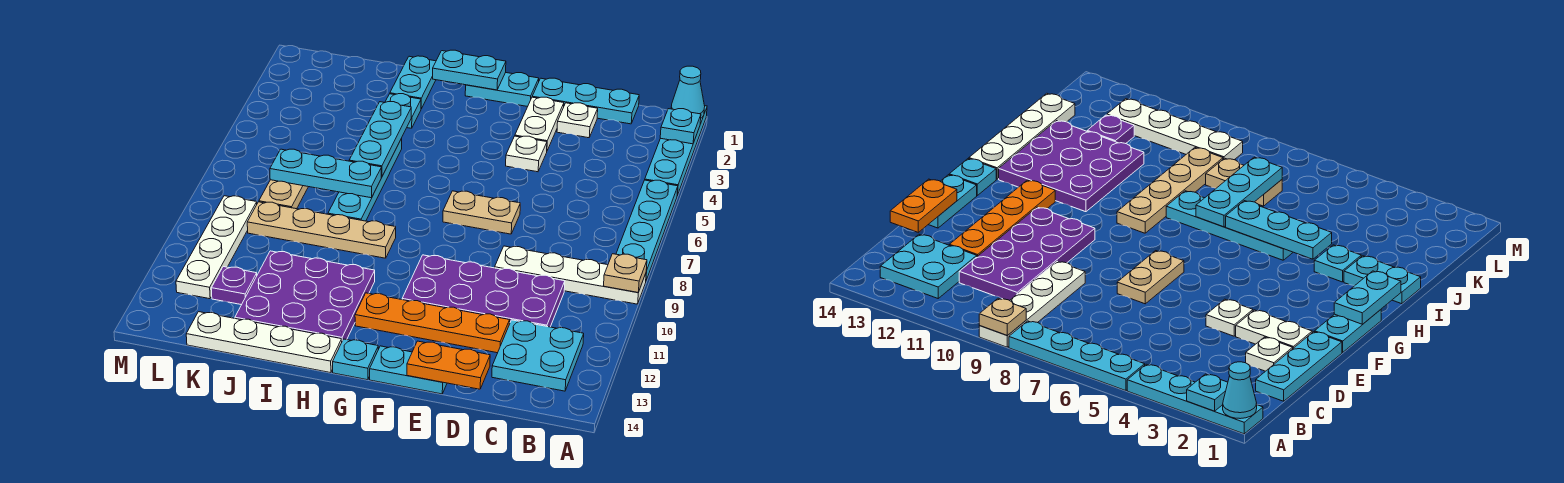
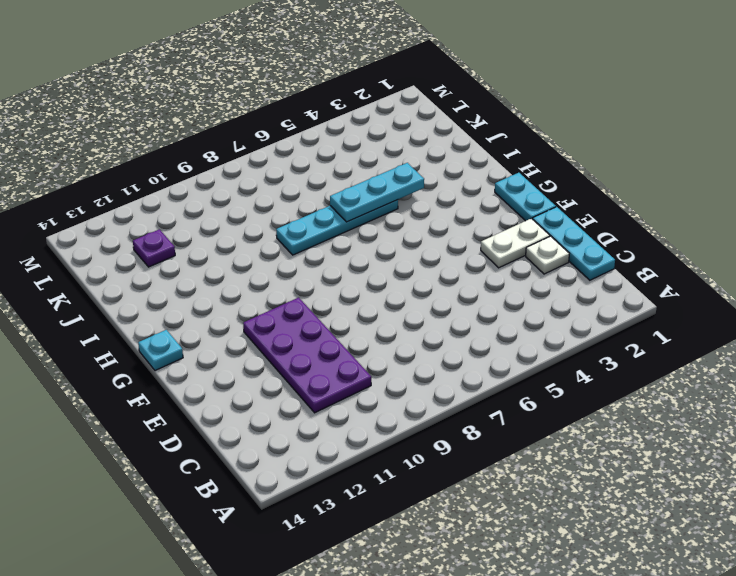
none -> cyan 1x4 plate [645,106,707,196]
none -> cyan 1x4 plate [616,180,678,280]
none -> white 1x4 plate [495,246,646,304]
none -> cyan 2x2 plate [492,320,584,391]

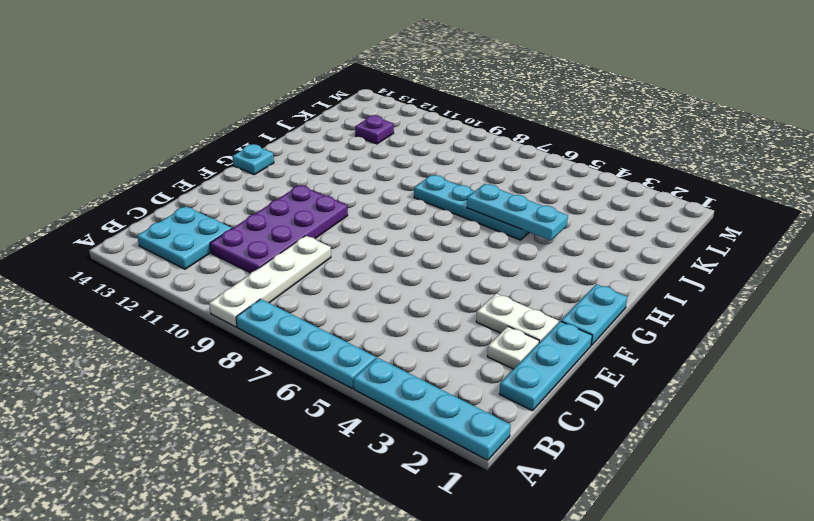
none -> orange 1x4 plate [355,293,510,353]
none -> white 1x1 plate [506,136,547,172]
none -> tan 1x2 plate [443,191,520,234]
none -> cyan 1x2 plate [370,346,447,394]

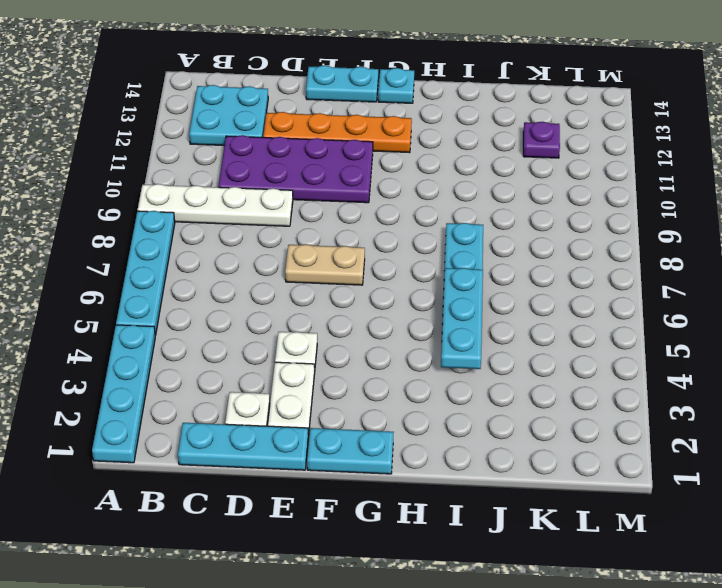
none -> tan 1x4 plate [247,202,396,258]
none -> purple 3x3 plate [235,251,375,341]
none -> white 1x4 plate [186,312,342,373]
none -> cyan 1x2 plate [390,56,436,109]

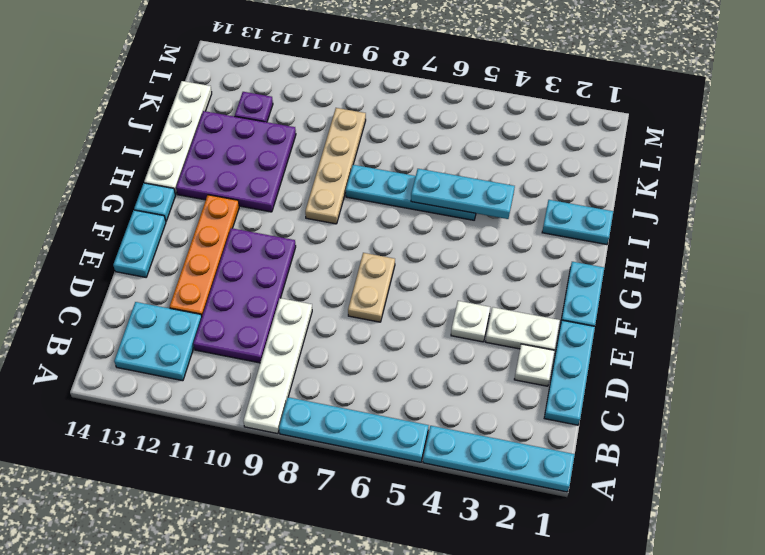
none -> cyan 1x1 plate [385,94,421,128]
none -> tan 1x2 plate [259,180,308,209]
none -> white 1x4 plate [176,196,257,299]
none -> cyan 1x1 cone [671,66,705,118]

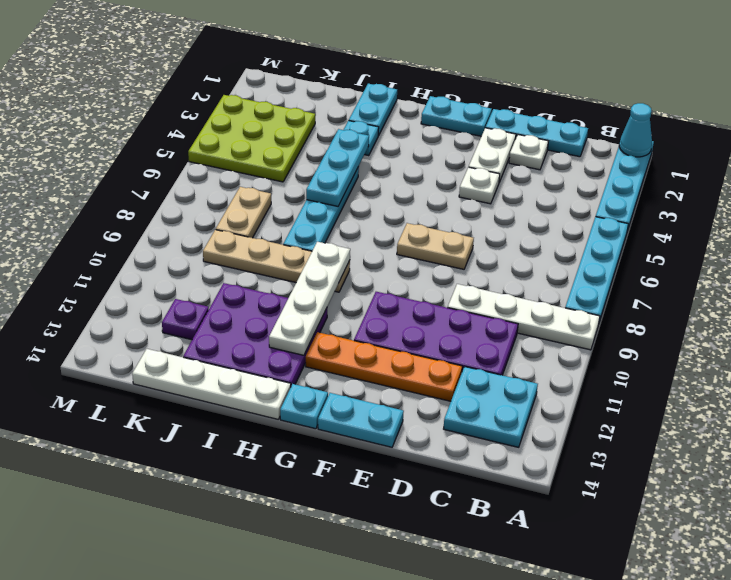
white 1x4 plate [269,242,350,355] -> white 1x4 plate moved to [176,196,257,299]
lime 3x3 plate [188,95,315,182] -> none
none -> cyan 1x1 plate [660,109,701,144]
none -> tan 1x1 plate [604,254,647,292]
none -> orange 1x2 plate [407,341,490,389]
none -> cyan 1x2 plate [433,50,506,90]

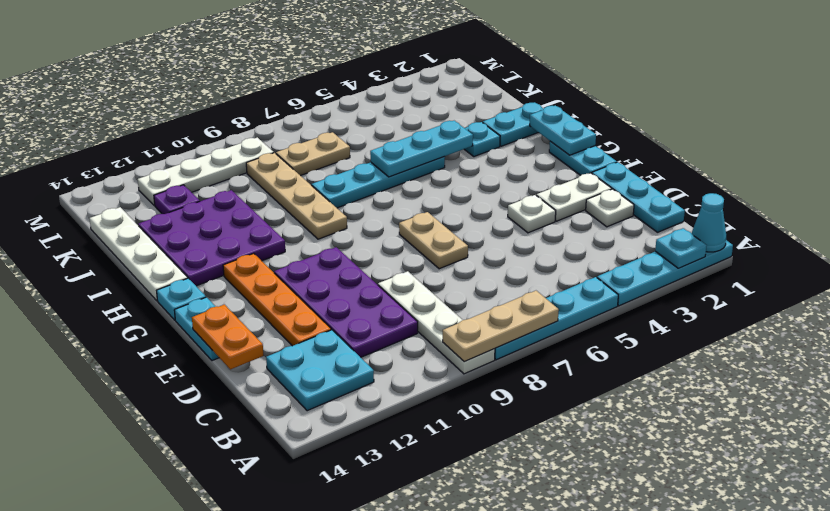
tan 1x3 plate [443,291,559,362] -> tan 1x1 plate [604,254,647,292]
none -> cyan 1x3 plate [270,149,381,198]

